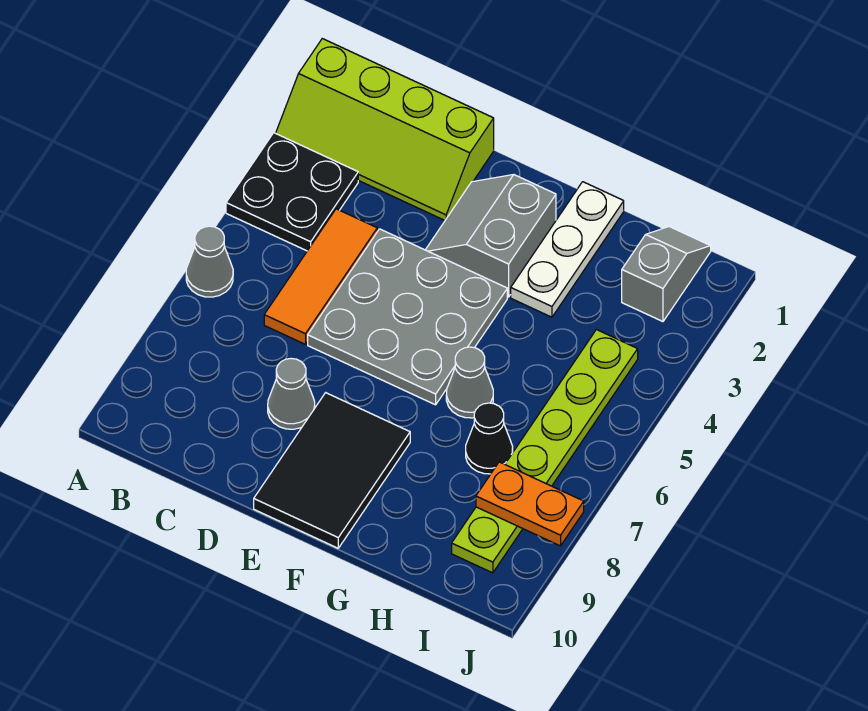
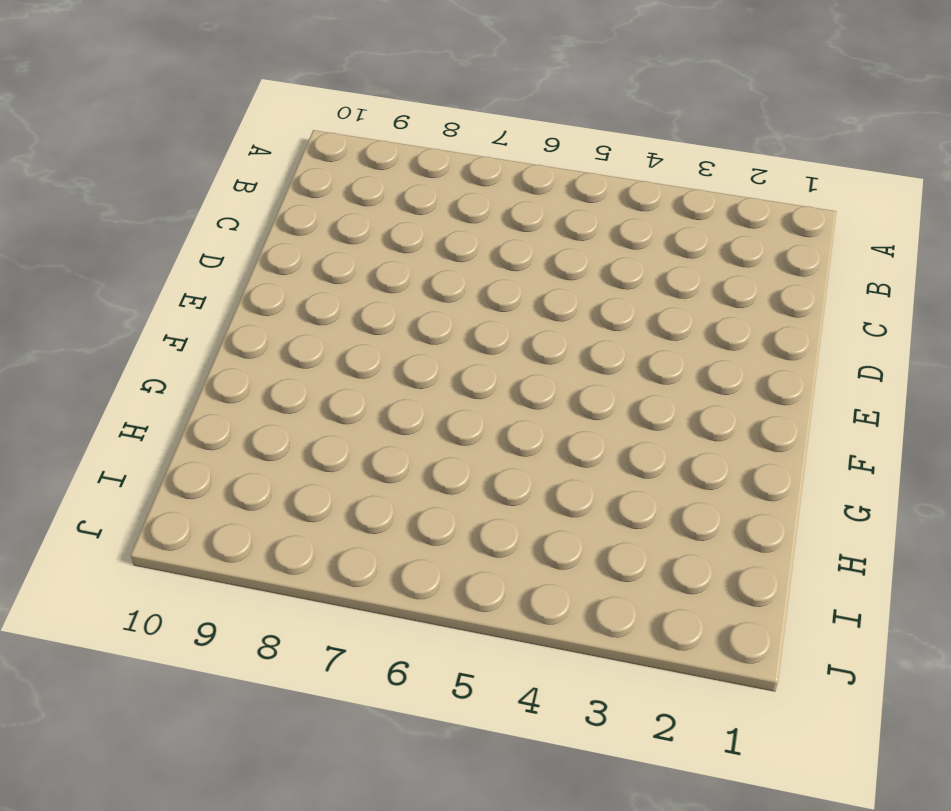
none -> lime 2x4 slope [276,39,494,220]
none -> black 2x2 plate [226,133,358,251]
none -> grey 1x1 cone [186,226,233,297]

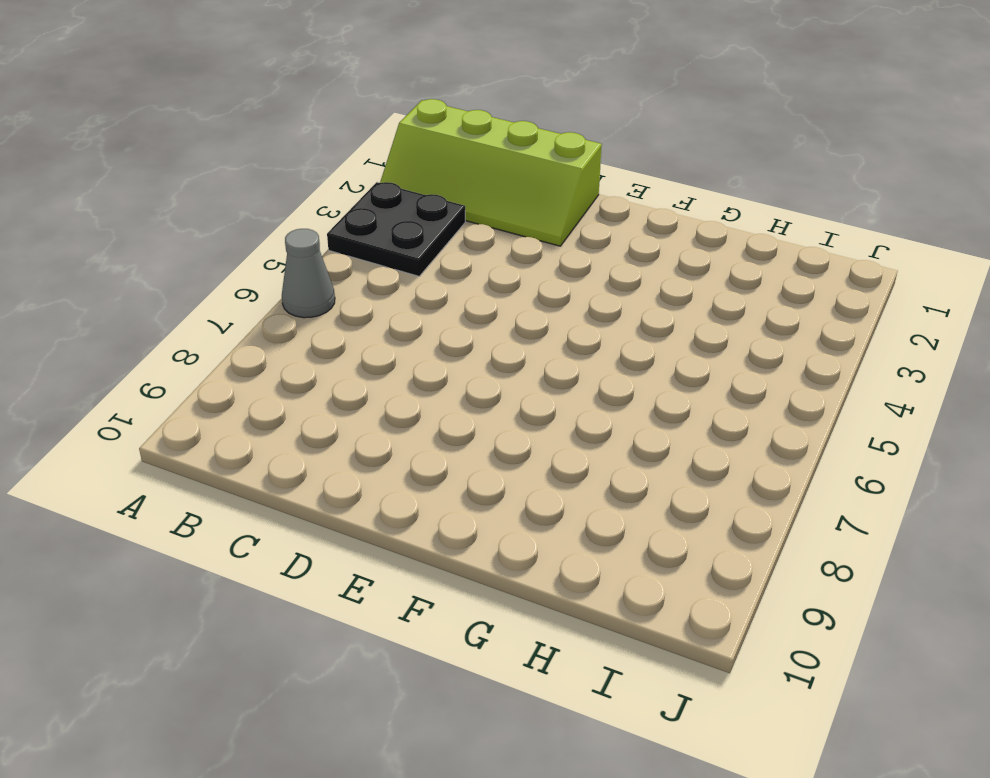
none -> orange 1x3 tile [264,209,377,344]
none -> grey 3x3 plate [308,229,507,405]
none -> grey 1x1 cone [268,358,315,429]

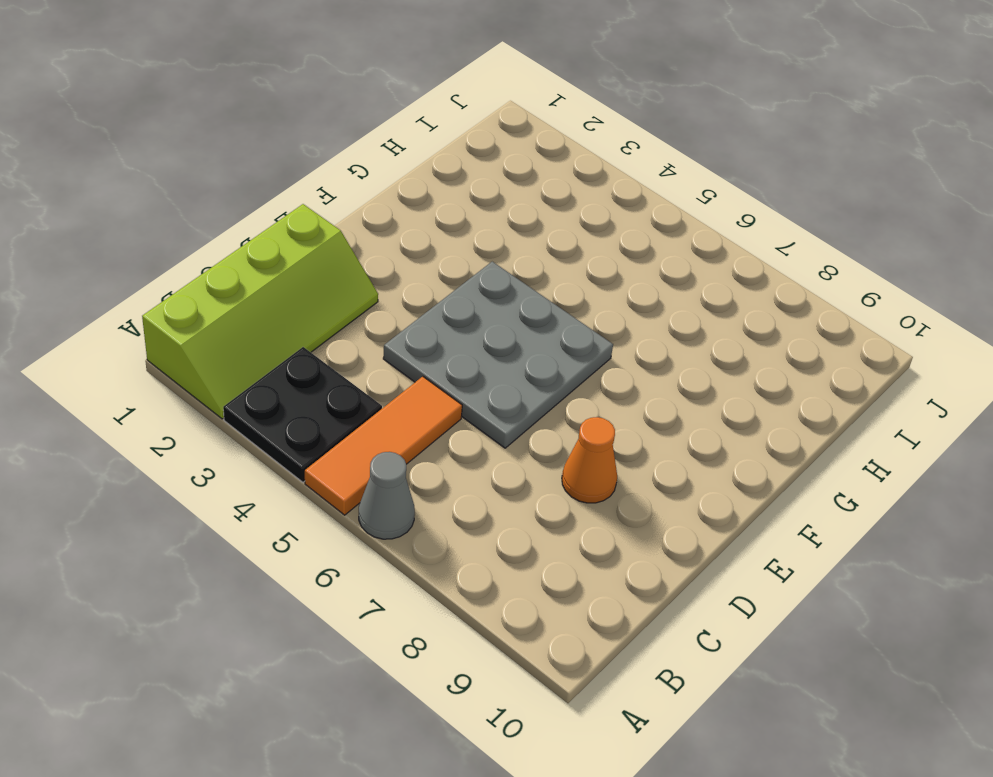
orange 1x3 tile [305,376,462,515] -> orange 1x3 tile turned to [264,209,377,344]
orange 1x1 cone [562,417,617,503] -> grey 1x1 cone [268,358,315,429]
none -> grey 2x2 slope [426,175,556,297]
none -> black 2x3 tile [254,393,410,548]
none -> white 1x3 plate [511,182,624,317]

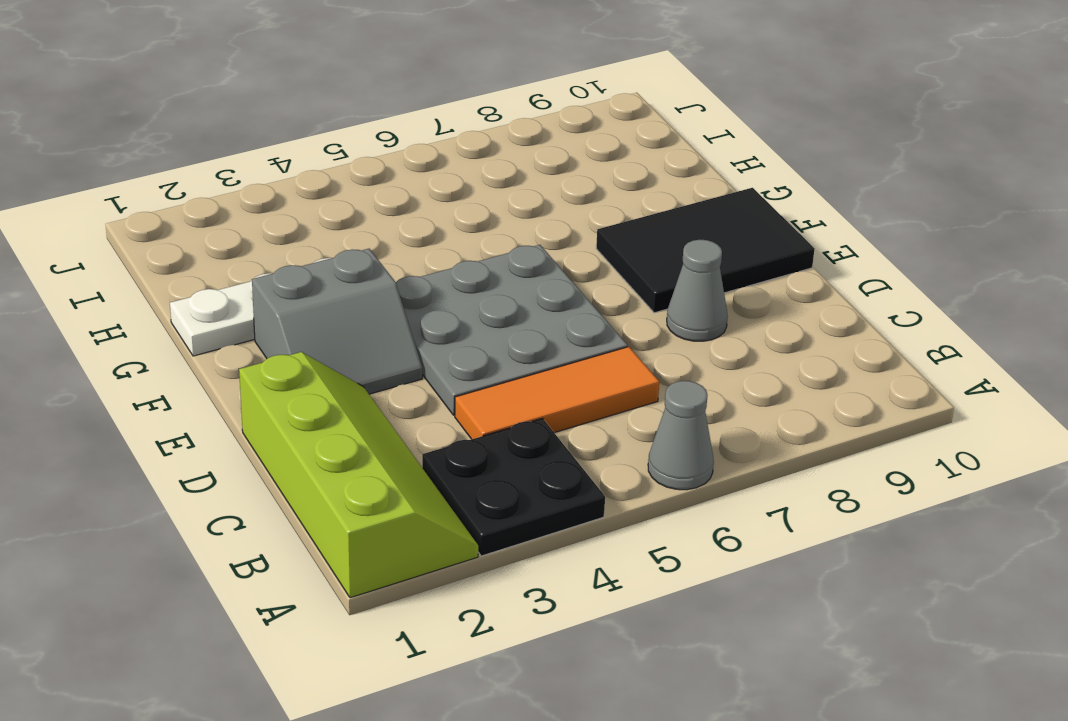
none -> grey 1x1 cone [446,347,493,418]
none -> black 1x1 cone [466,403,513,474]
none -> grey 1x2 slope [622,227,711,322]

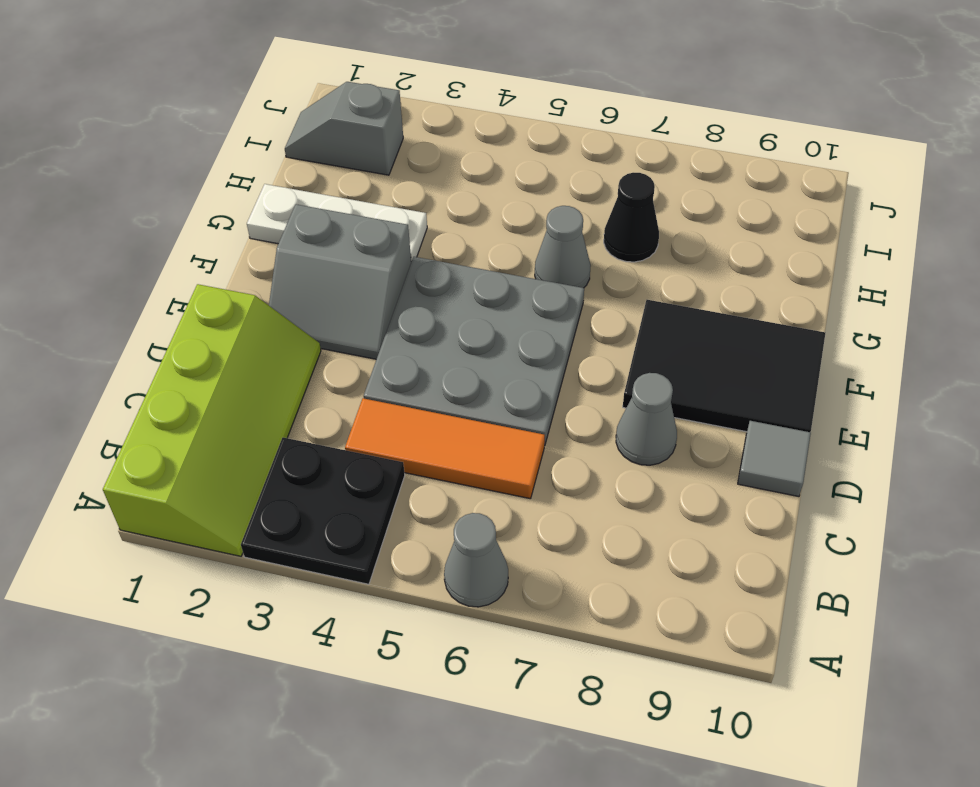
grey 1x1 tile [738,421,811,497] -> none
none -> lime 1x6 plate [452,330,638,573]
none -> orange 1x2 plate [476,462,584,546]

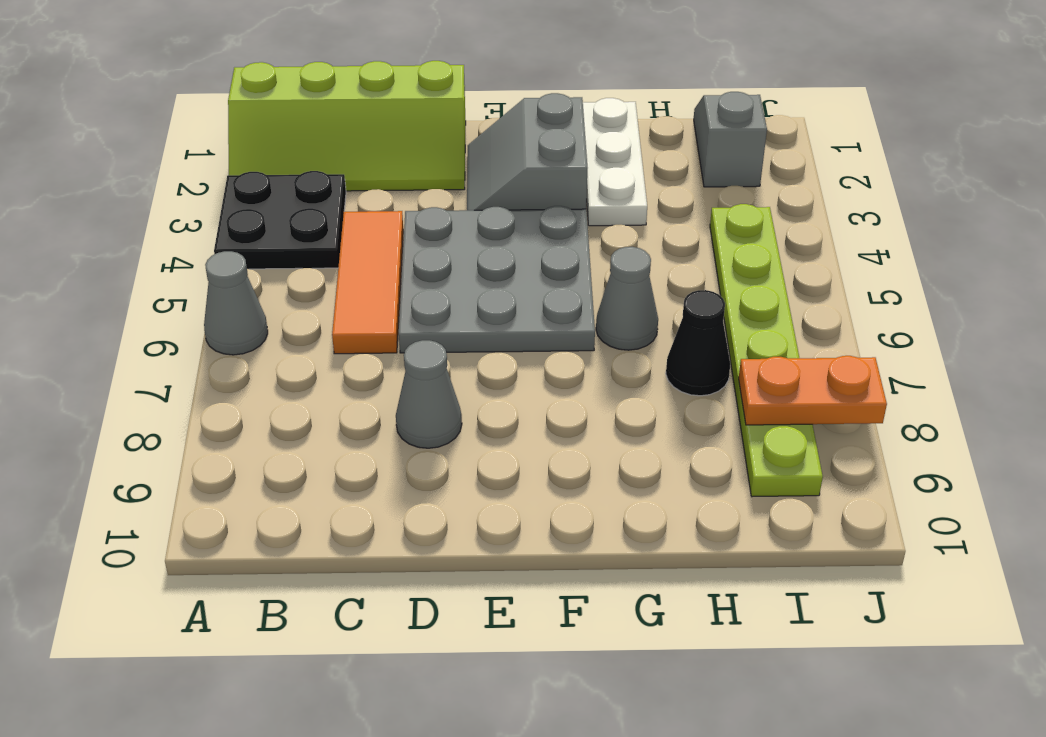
none -> black 2x3 tile [254,393,410,548]

